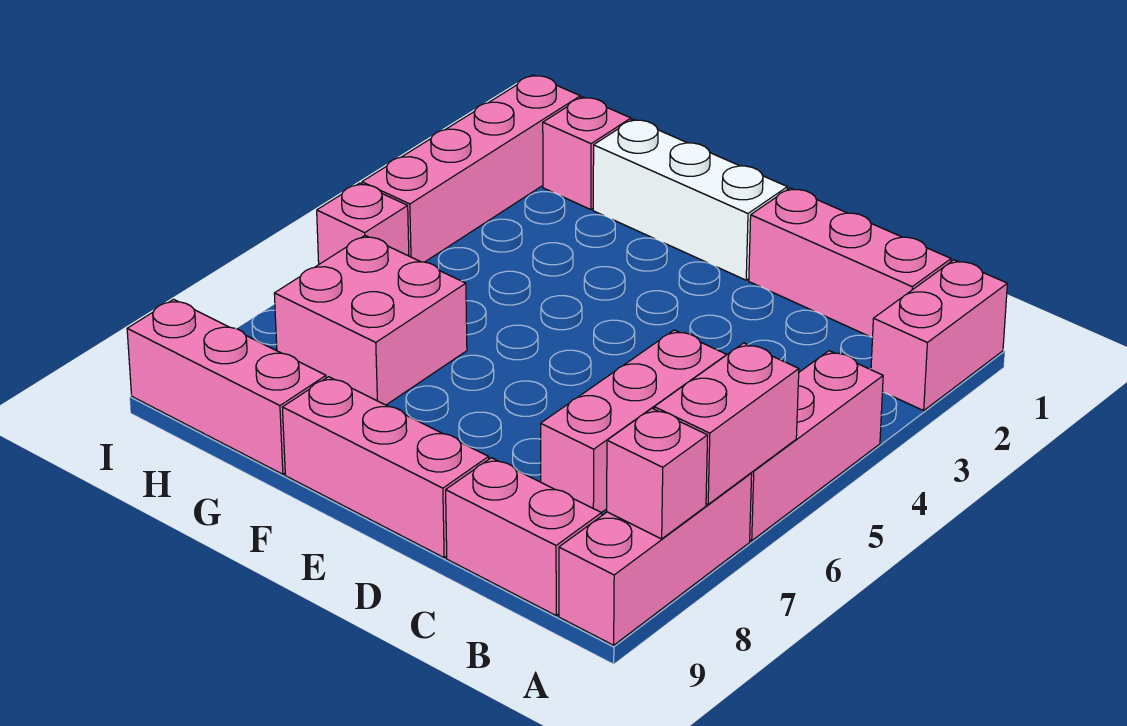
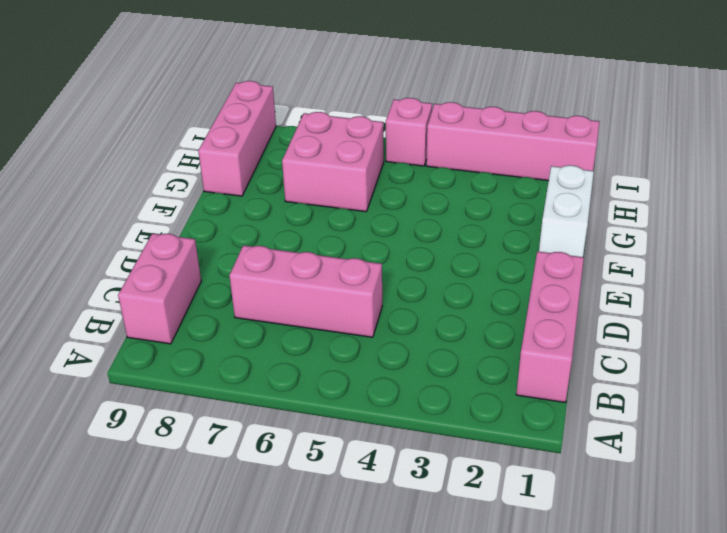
white 1x2 brick [539,165,594,257] -> white 1x3 brick [593,119,787,280]
none -> pink 1x2 brick [871,260,1007,411]
none -> pink 1x3 brick [750,351,883,541]
none -> pink 1x3 brick [559,473,752,645]

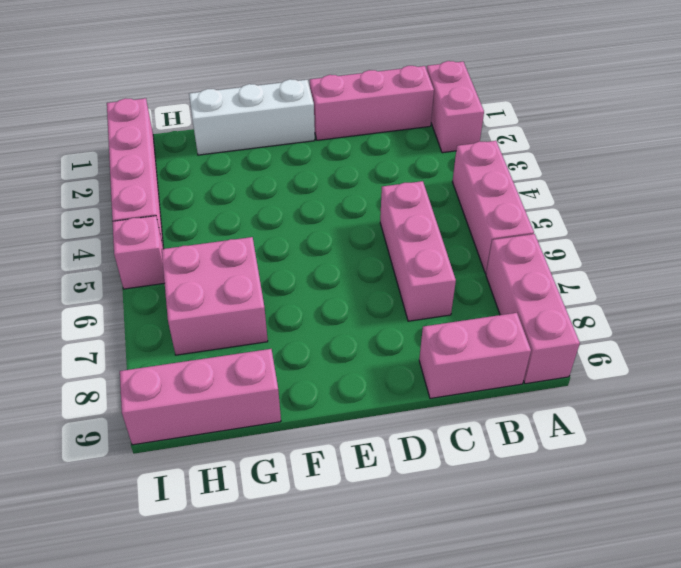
none -> pink 1x3 brick [282,377,489,558]
none -> pink 1x1 brick [543,97,631,210]
none -> pink 1x2 brick [654,343,799,504]

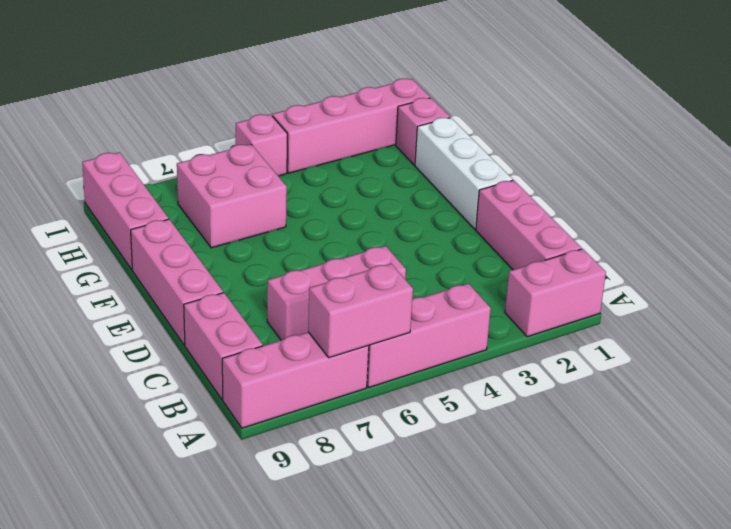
none -> pink 1x1 brick [607,408,708,539]

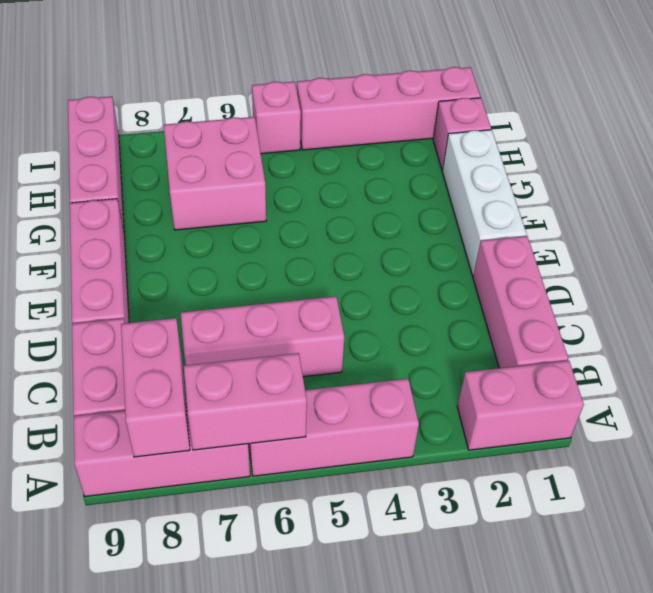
pink 1x2 brick [121,318,190,457] -> pink 1x1 brick [607,408,708,539]

